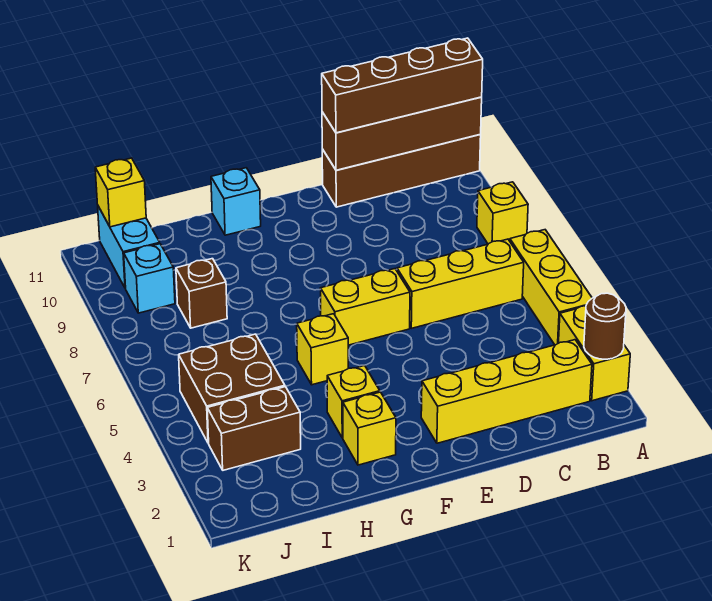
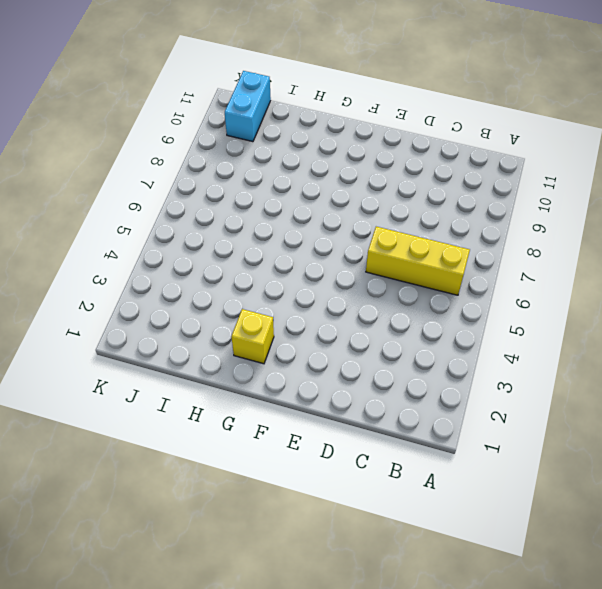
none -> yellow 1x2 brick [559,306,630,401]
none -> yellow 1x3 brick [510,230,592,345]
none -> yellow 1x1 brick [477,182,528,244]

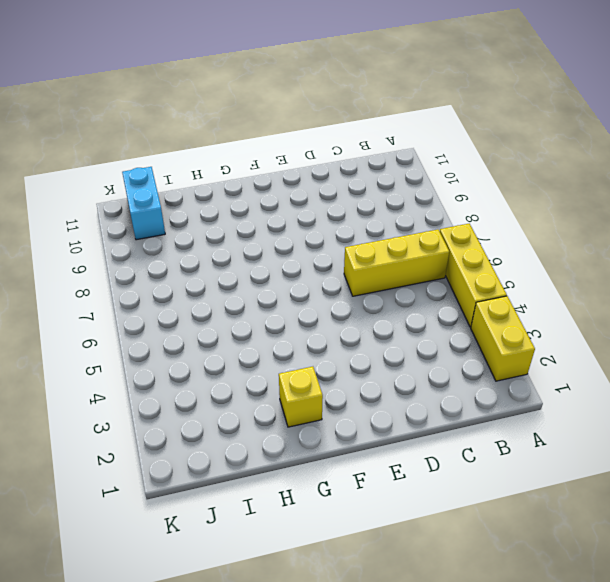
none -> yellow 1x1 brick [477,182,528,244]
none -> brown 1x4 brick [322,135,481,207]
none -> yellow 1x4 brick [421,340,592,443]

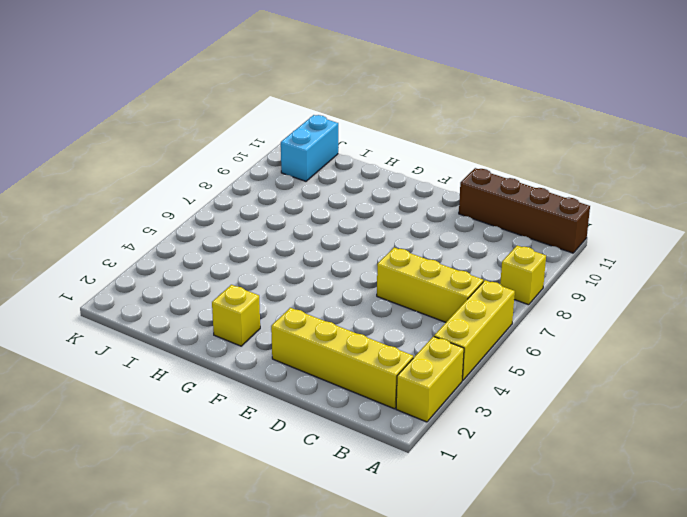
none -> yellow 1x2 brick [321,269,410,345]
none -> yellow 1x1 brick [327,366,380,438]
none -> yellow 1x1 brick [297,314,348,385]

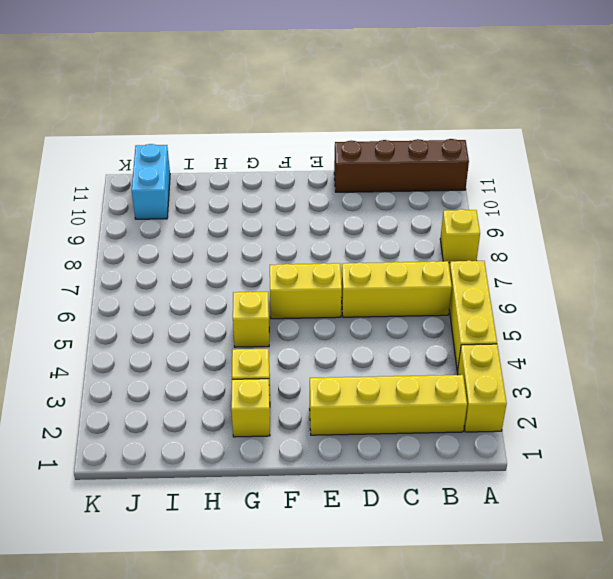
none -> cyan 1x1 brick [211,168,261,235]
none -> brown 1x2 brick [207,387,301,470]
none -> brown 2x2 brick [179,334,285,443]

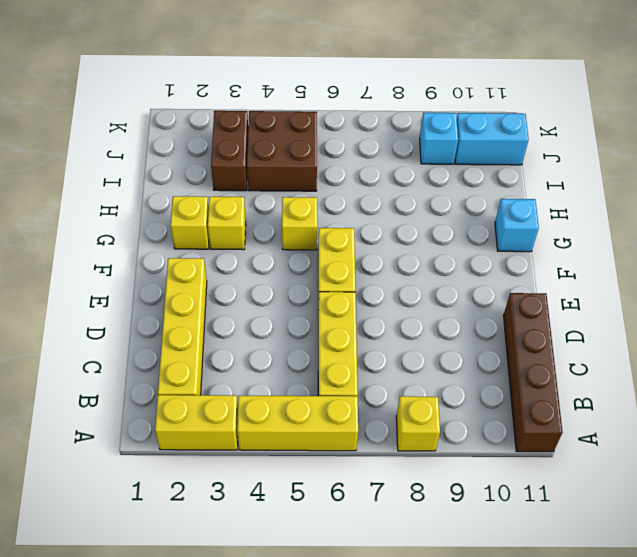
none -> brown 1x1 brick [176,259,227,328]
none -> brown 1x1 round brick [584,293,626,359]
none -> brown 1x4 brick [322,97,482,170]

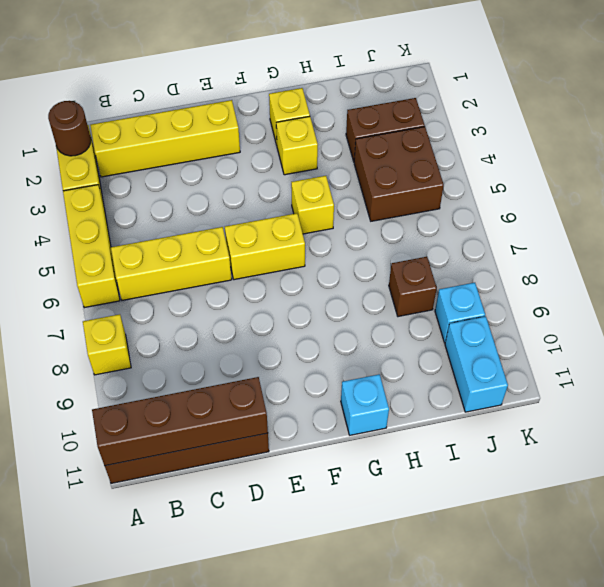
none -> yellow 1x1 brick [95,158,146,227]
none -> brown 1x4 brick [322,38,483,133]

